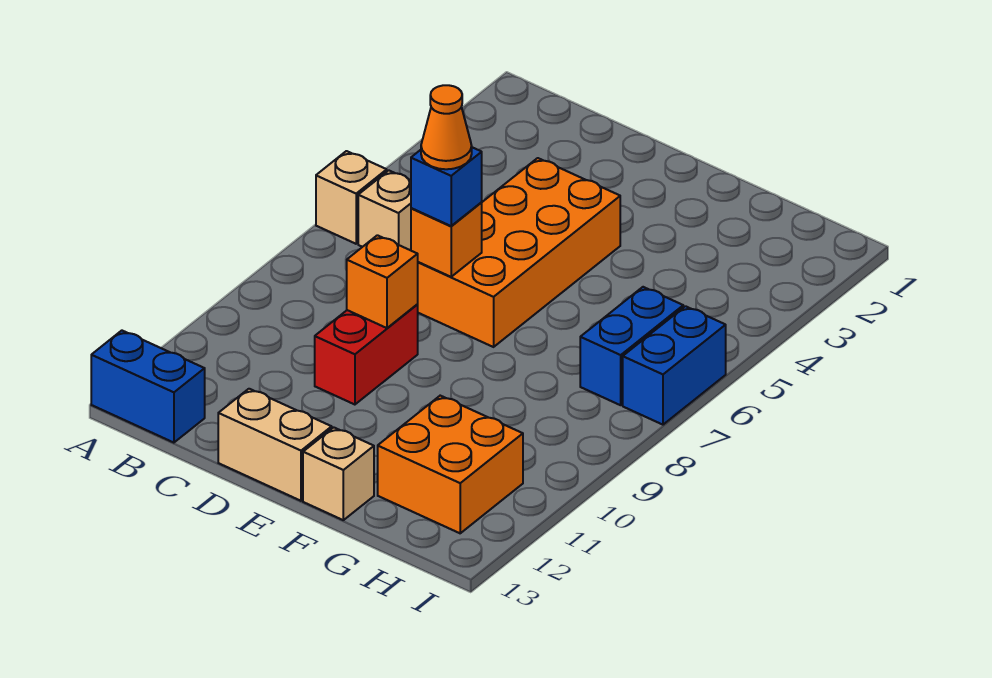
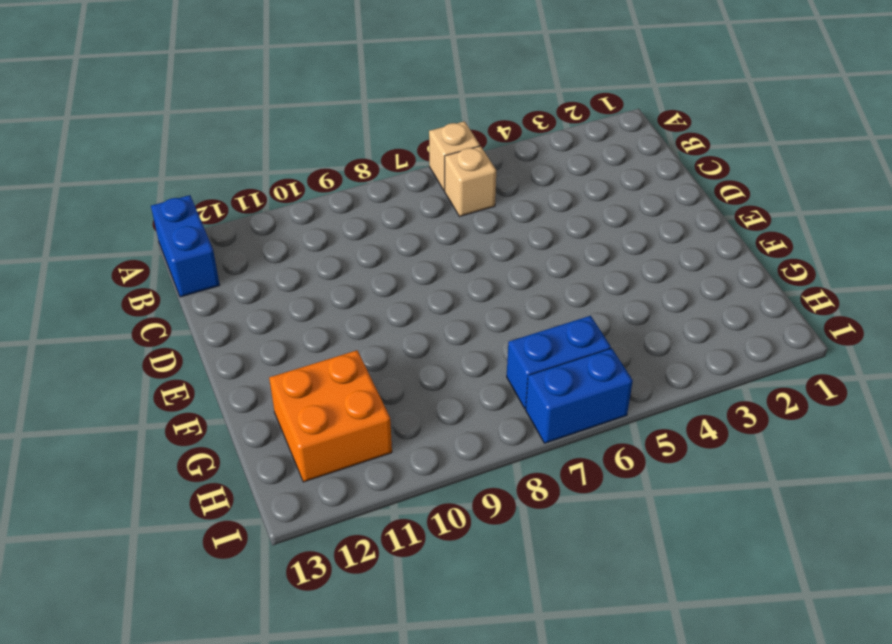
none -> orange 2x4 brick [417,158,620,347]
none -> red 1x2 brick [315,305,418,405]
none -> tan 1x2 brick [218,389,332,501]

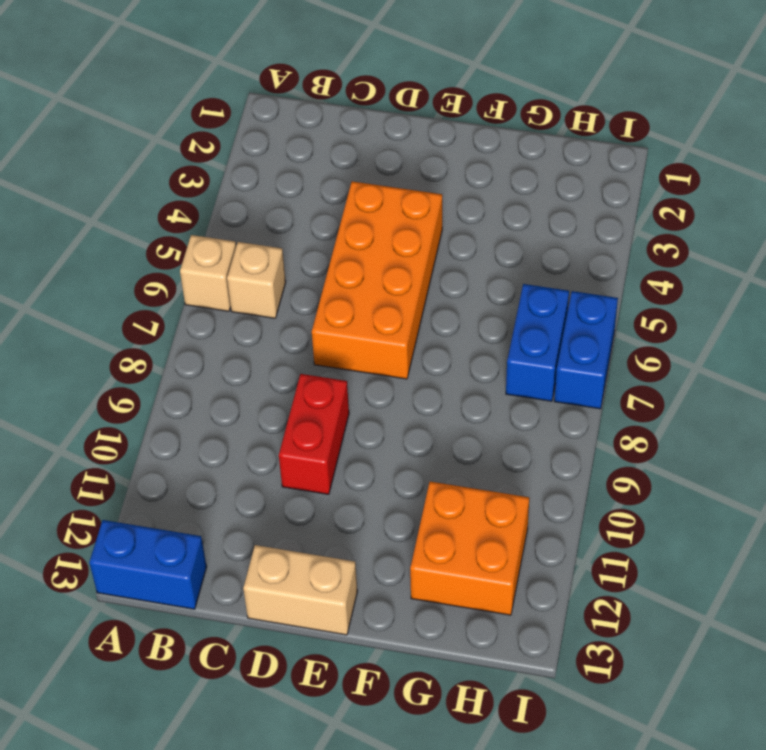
none -> tan 1x1 brick [303,427,374,520]
none -> orange 1x1 brick [411,202,482,277]
none -> orange 1x1 brick [347,235,418,328]

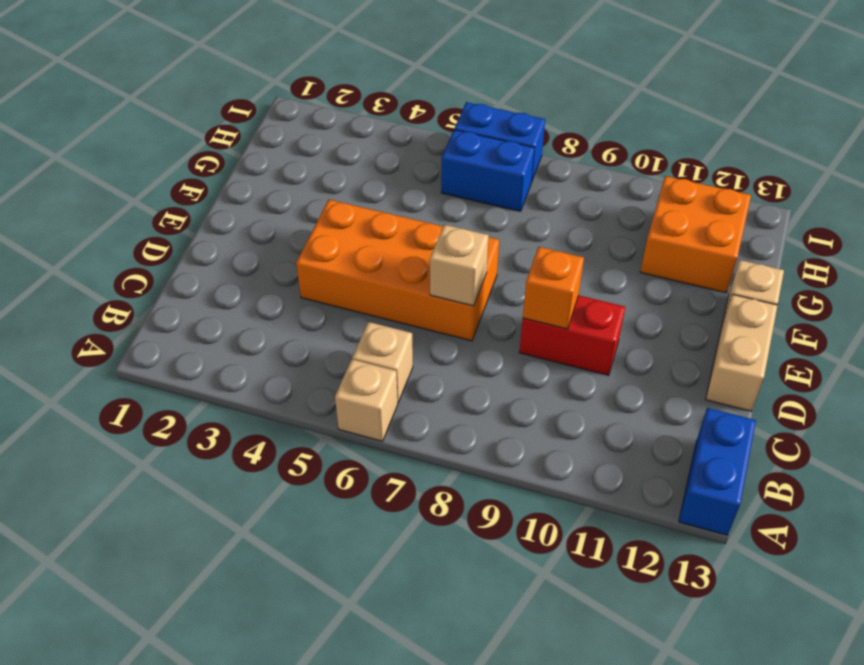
tan 1x1 brick [430,225,489,306] -> orange 1x1 brick [411,202,482,277]
none -> blue 1x1 brick [411,147,482,226]
none -> orange 1x1 cone [421,85,472,169]

